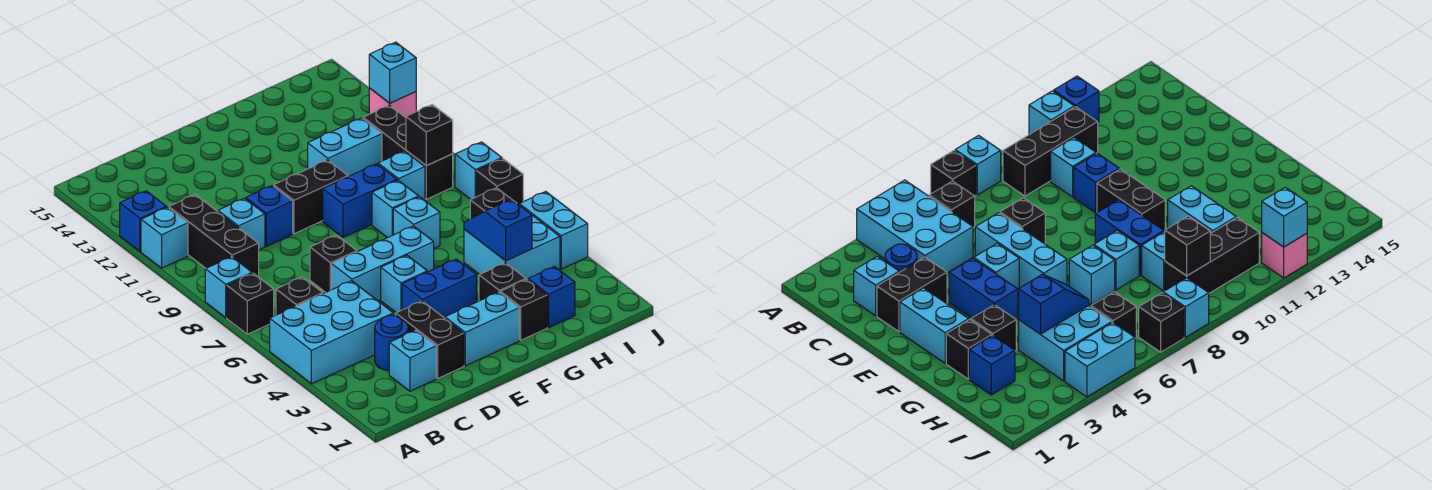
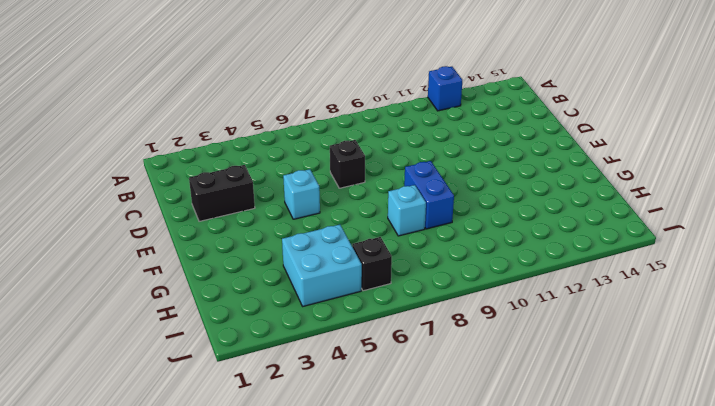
none -> cyan 2x3 brick [270,281,393,384]
none -> black 1x1 brick [227,273,274,334]
none -> cyan 1x1 brick [205,257,252,318]
none -> cyan 1x1 brick [141,207,188,268]

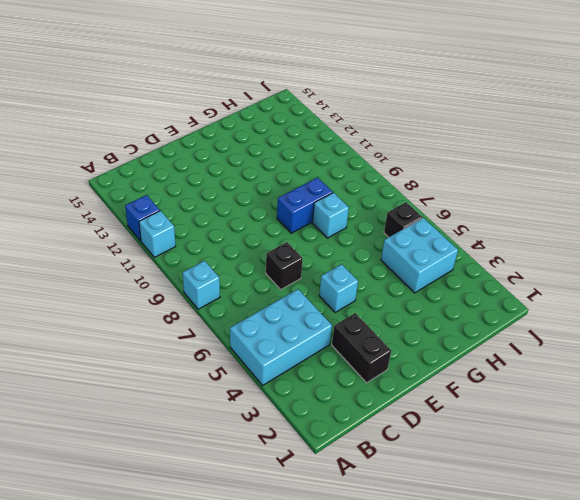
none -> black 1x1 brick [227,273,274,334]
none -> black 1x1 brick [276,277,323,315]
none -> black 1x3 brick [169,195,259,277]
none -> cyan 1x1 brick [389,330,436,391]

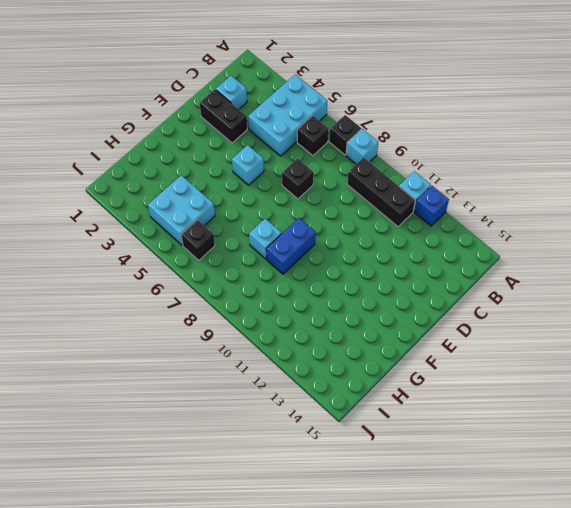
none -> blue 1x1 round brick [375,315,408,371]
none -> cyan 1x1 brick [218,198,265,250]
none -> cyan 1x3 brick [331,226,434,301]
none -> blue 1x1 brick [246,186,293,246]

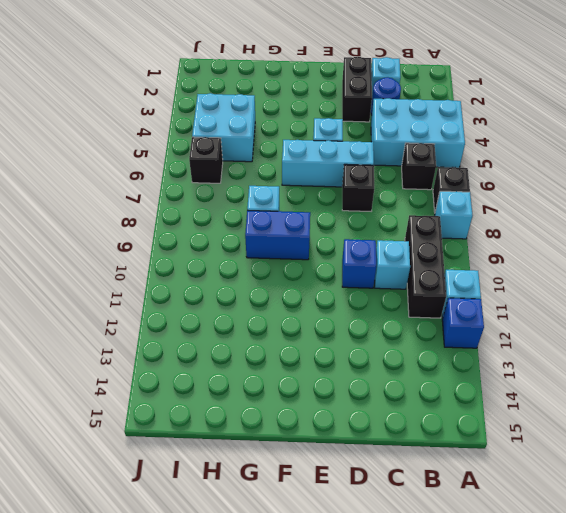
none -> cyan 1x2 brick [445,292,519,366]
none -> blue 1x2 brick [402,259,477,318]
none -> black 1x2 brick [274,160,348,234]
none -> black 1x1 brick [500,279,547,340]

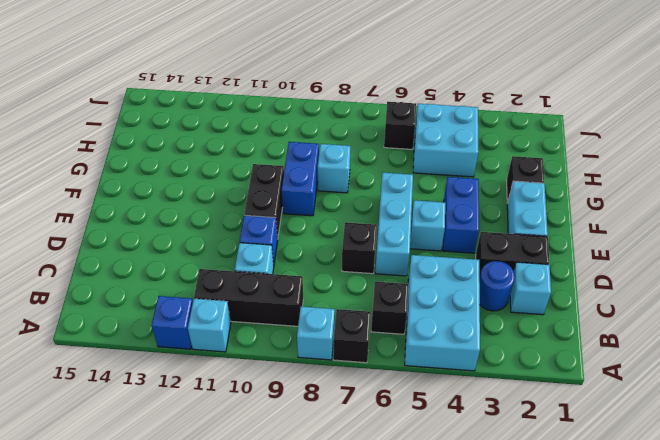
none -> black 1x1 brick [479,263,526,301]
none -> cyan 1x1 brick [393,197,440,248]
none -> cyan 1x2 brick [308,118,382,177]
none -> blue 1x1 brick [528,267,575,327]

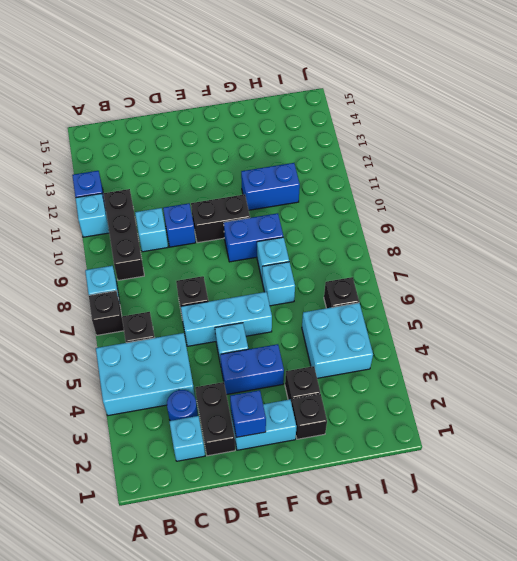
blue 1x1 brick [230,390,266,437] -> blue 1x1 brick moved to [528,267,575,327]
blue 1x2 brick [241,163,300,210] -> cyan 1x2 brick [308,118,382,177]
none -> cyan 1x1 brick [378,151,425,200]
none -> black 1x3 brick [363,105,453,199]
none -> cyan 1x2 brick [519,192,588,269]
none -> black 1x1 brick [477,159,523,205]

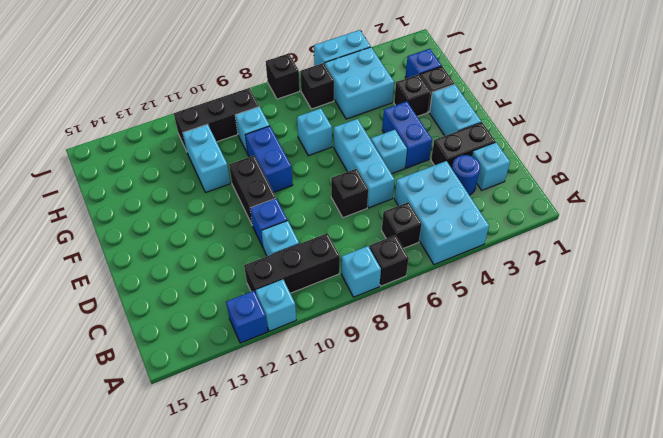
none -> cyan 1x1 brick [372,180,419,238]
none -> cyan 1x1 brick [455,142,502,199]
none -> pink 1x1 brick [369,88,416,117]
none -> blue 1x2 slope [464,199,532,261]

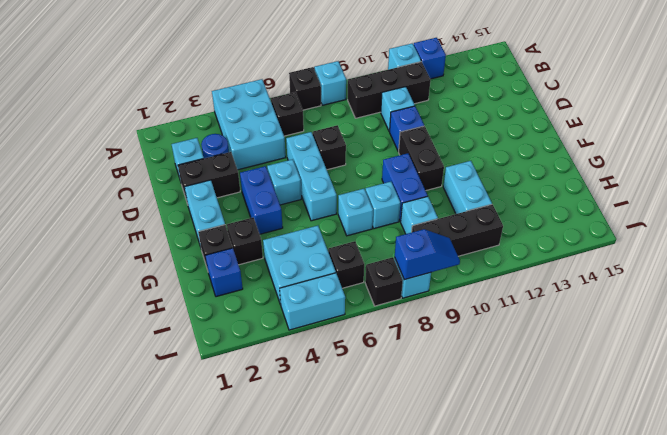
blue 1x2 slope [395,229,460,280] -> blue 1x2 slope moved to [464,199,532,261]
none -> pink 1x1 brick [369,88,416,117]
none -> black 1x1 brick [406,104,453,166]
none -> cyan 1x1 brick [369,42,416,103]

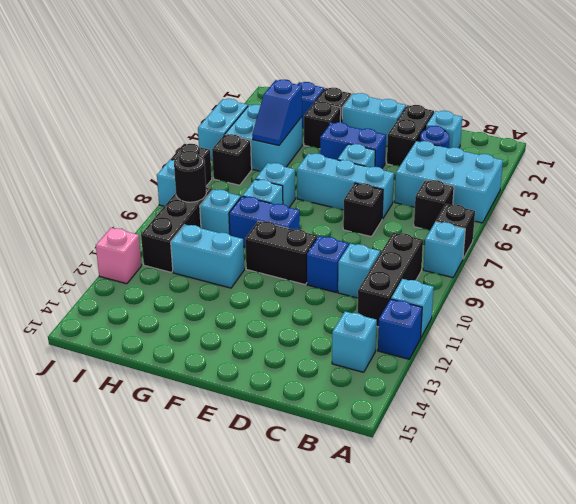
cyan 1x1 brick [332,312,377,372] -> cyan 1x1 brick moved to [369,42,416,103]
black 1x1 round brick [174,151,206,202] -> black 1x1 brick [406,104,453,166]

